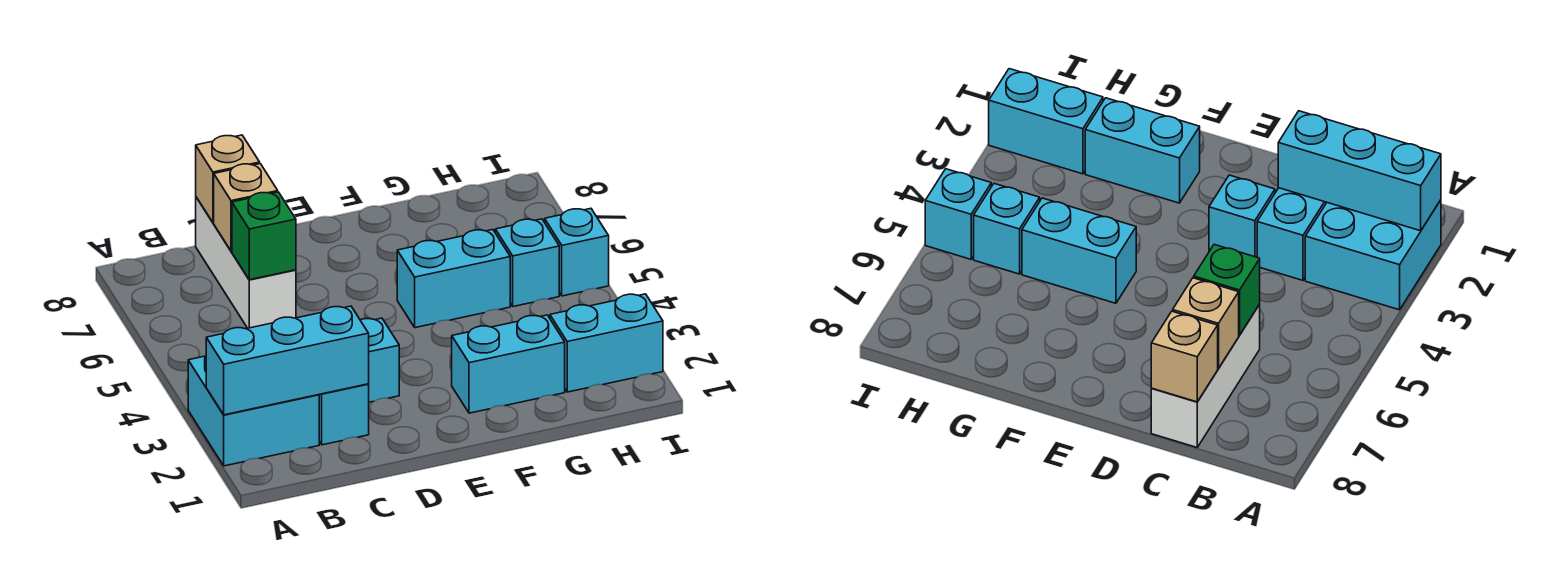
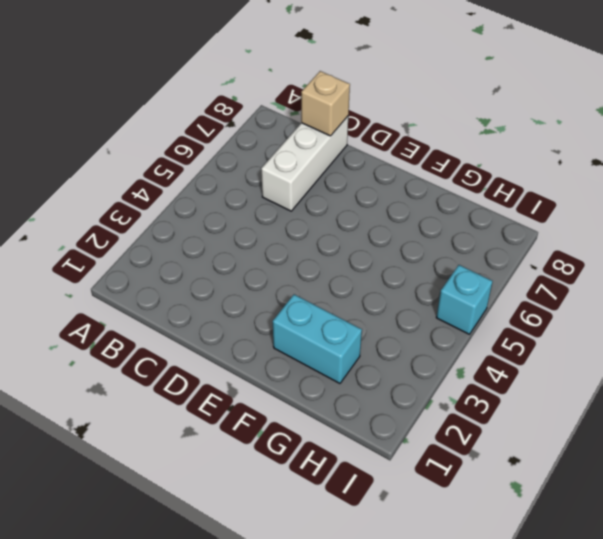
none -> cyan 2x2 brick [188,356,319,466]
none -> cyan 1x2 brick [319,384,369,445]
none -> cyan 1x1 brick [360,318,399,402]

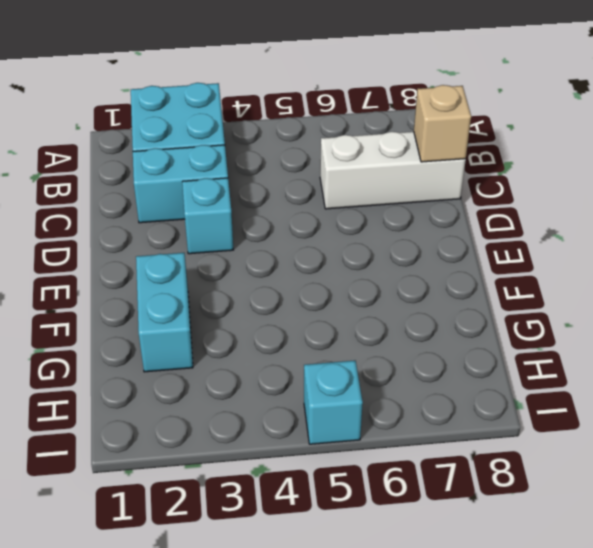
none -> cyan 1x2 brick [397,230,510,328]
none -> cyan 1x2 brick [550,294,663,392]
none -> cyan 1x1 brick [495,219,559,307]

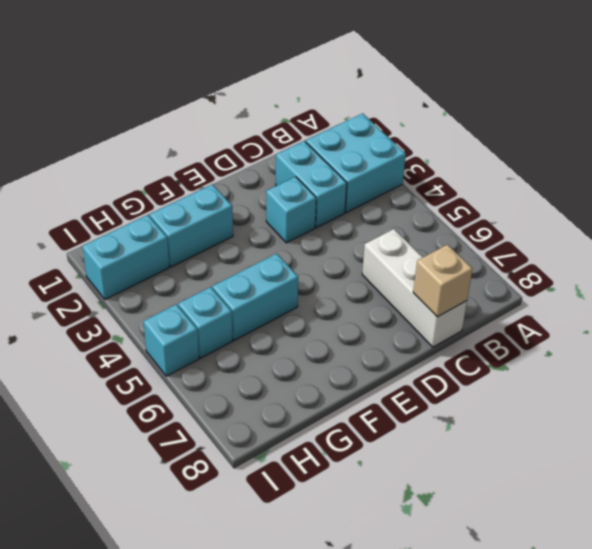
none -> cyan 1x3 brick [206,306,369,415]
none -> green 1x1 brick [232,192,296,280]
none -> tan 1x1 brick [214,164,278,251]

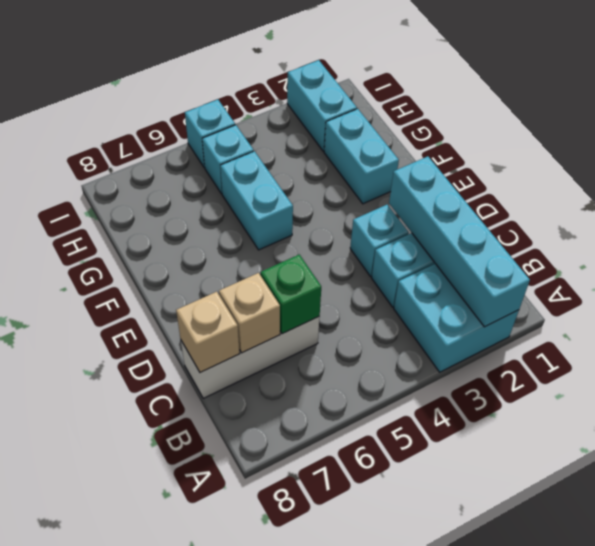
cyan 1x4 brick [389,156,530,327] -> cyan 1x3 brick [206,306,369,415]

